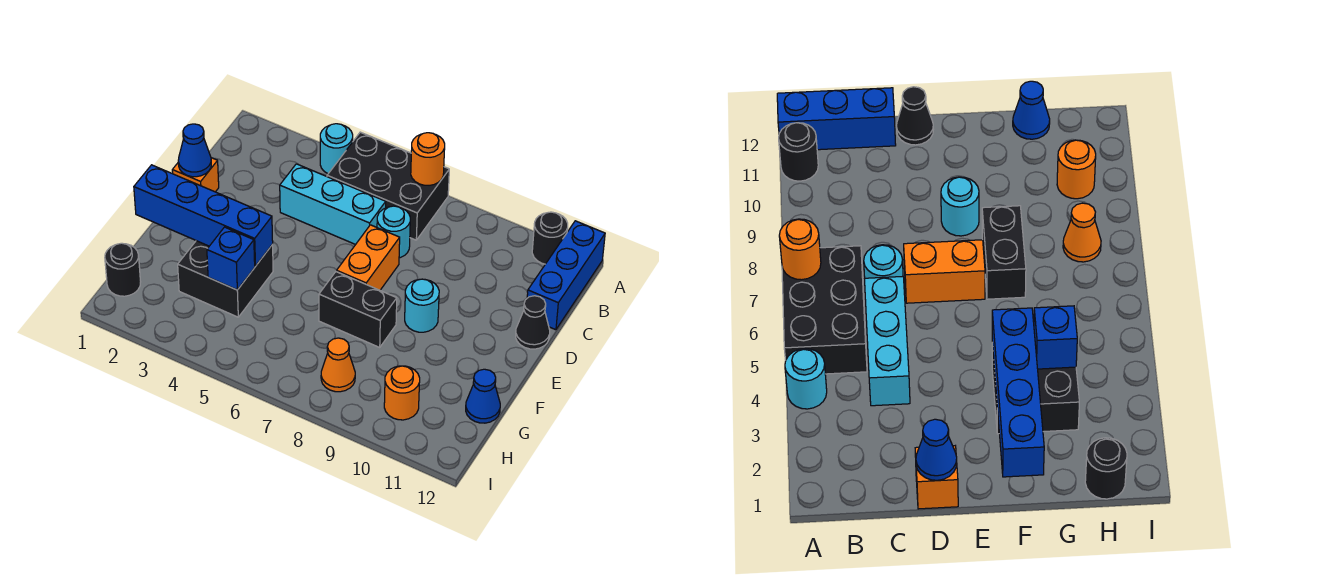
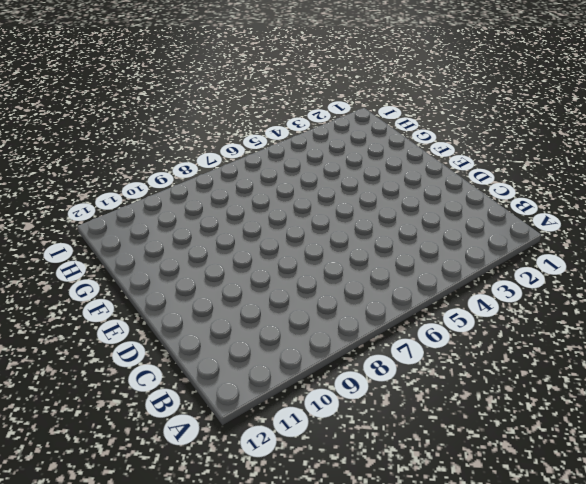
none -> cyan 1x1 round brick [320,124,353,174]
none -> black 2x3 brick [327,132,449,240]
none -> black 1x1 round brick [532,212,568,264]

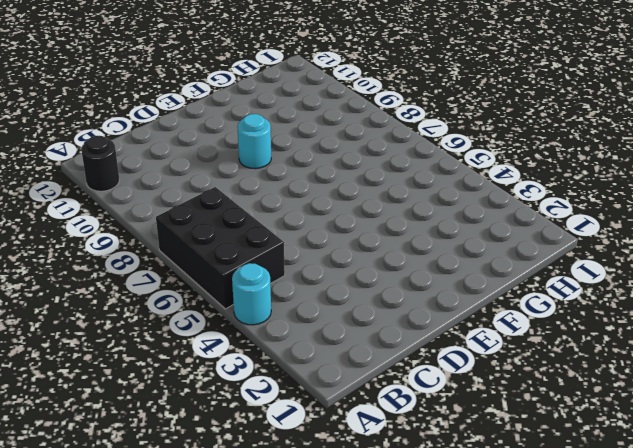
none -> blue 1x3 brick [527,221,605,330]
none -> cyan 1x3 brick [280,164,386,245]
none -> cyan 1x1 round brick [377,206,410,258]

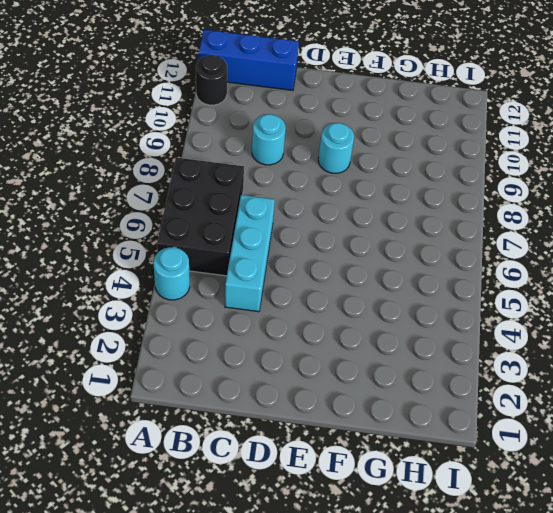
cyan 1x1 round brick [252,114,286,165] -> cyan 1x1 round brick moved to [377,206,410,258]
none -> orange 1x1 brick [172,158,219,192]
none -> orange 1x2 brick [337,225,400,290]
none -> black 1x1 cone [516,296,550,349]

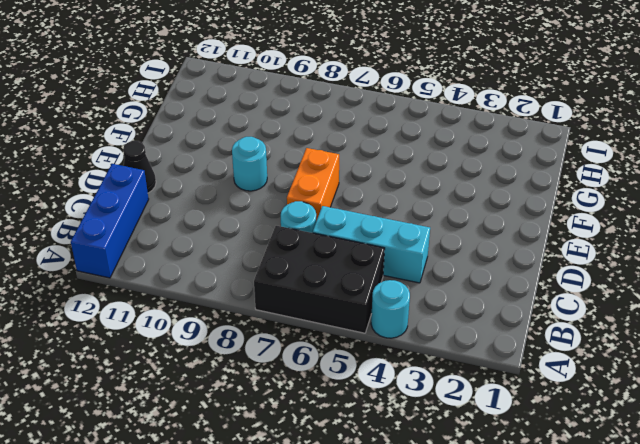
none -> black 1x1 round brick [532,212,568,264]
none -> orange 1x1 brick [172,158,219,192]
none -> black 2x2 brick [178,241,273,317]

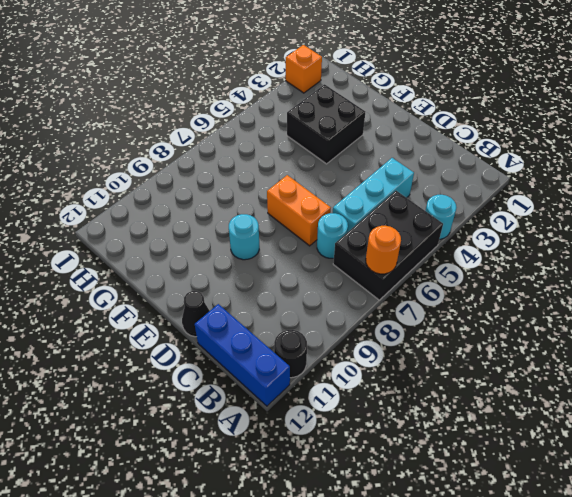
orange 1x1 brick [286,45,322,93] -> orange 1x1 brick moved to [172,158,219,192]
none -> black 1x2 brick [319,272,397,347]
none -> blue 1x1 cone [466,369,500,423]
none -> black 1x1 round brick [105,243,141,296]

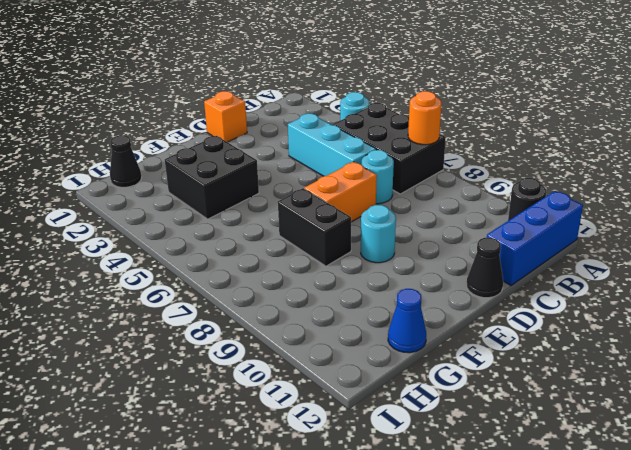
black 1x1 cone [110,135,142,187] -> black 1x1 round brick [105,243,141,296]
none -> orange 1x1 cone [321,338,355,392]
none -> orange 1x1 round brick [384,366,420,420]
none -> blue 1x1 cone [178,124,211,177]

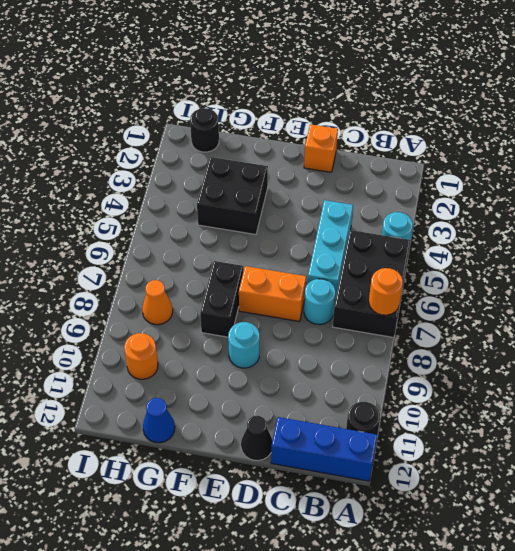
none -> blue 1x1 cone [178,124,211,177]
none -> blue 1x4 brick [134,165,273,266]
none -> blue 1x1 brick [207,227,255,290]

